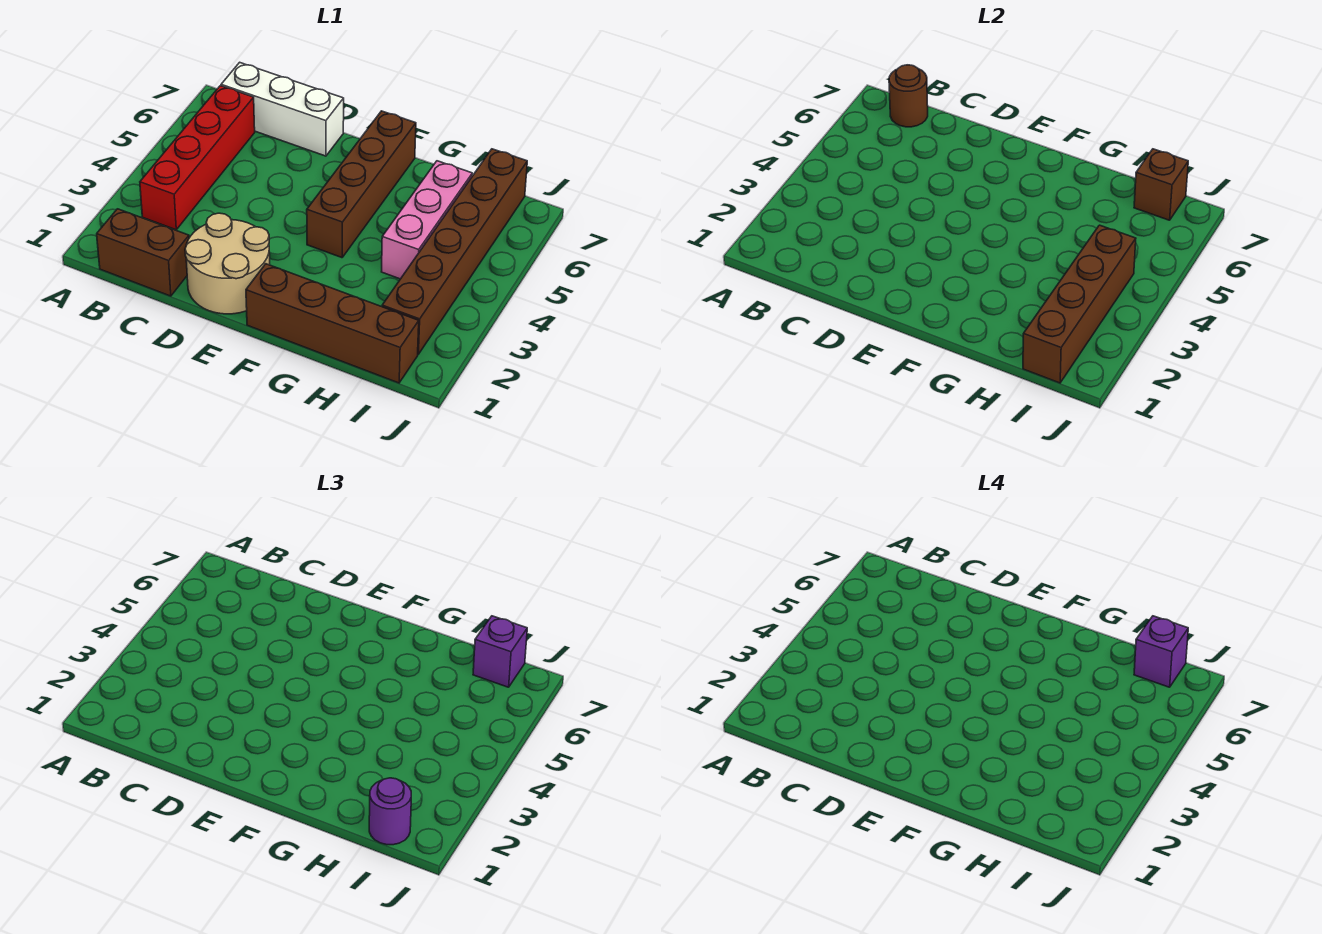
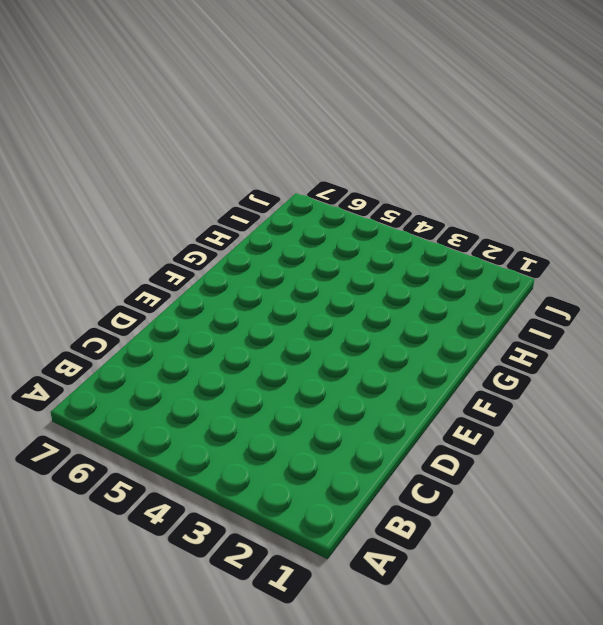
none -> brown 1x2 brick [97,209,189,296]
none -> red 1x4 brick [140,86,255,230]
none -> white 1x3 brick [221,62,344,156]

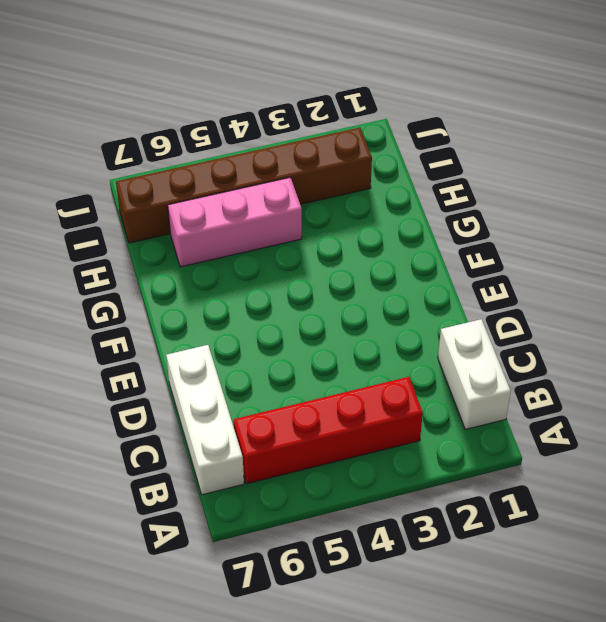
white 1x2 brick [438,319,511,429] -> brown 1x2 brick [97,209,189,296]
none -> tan 2x2 round brick [185,213,270,314]
none -> brown 1x4 brick [246,264,419,383]
none -> brown 1x4 brick [307,111,416,258]

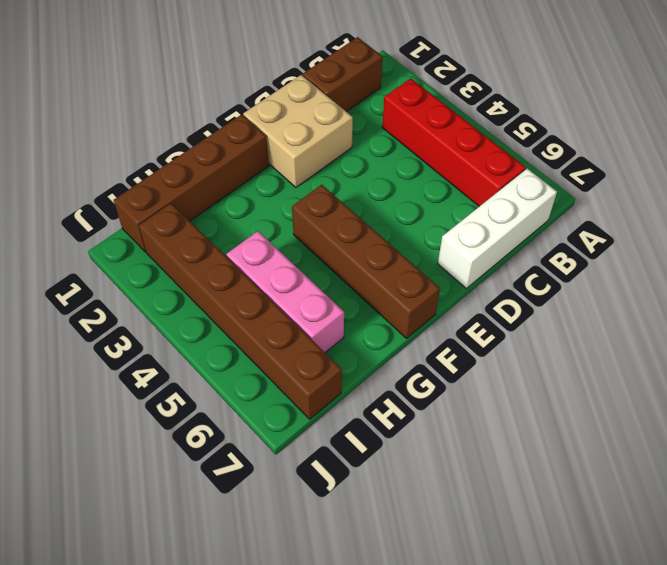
tan 2x2 brick [243,75,353,187] -> tan 2x2 round brick [185,213,270,314]
none -> brown 1x1 round brick [889,65,928,127]
none -> brown 1x4 brick [1023,225,1136,383]
none -> brown 1x1 brick [1134,149,1188,220]

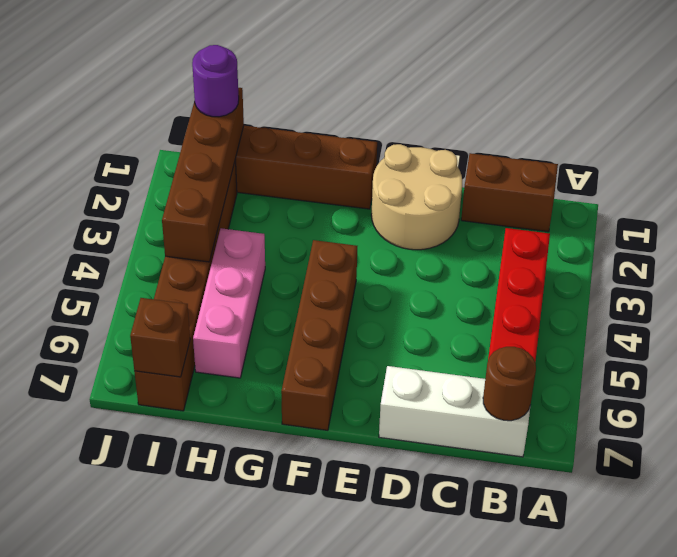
none -> purple 1x1 brick [473,616,527,687]
none -> purple 1x1 brick [1134,616,1188,687]

